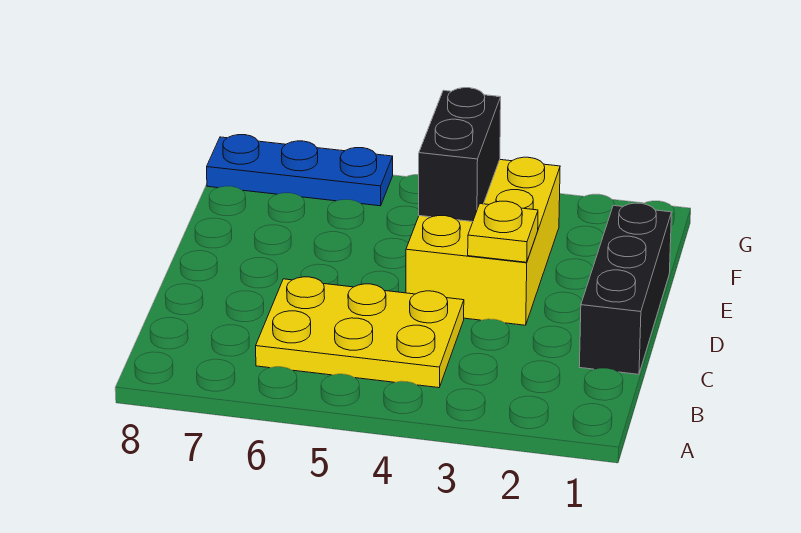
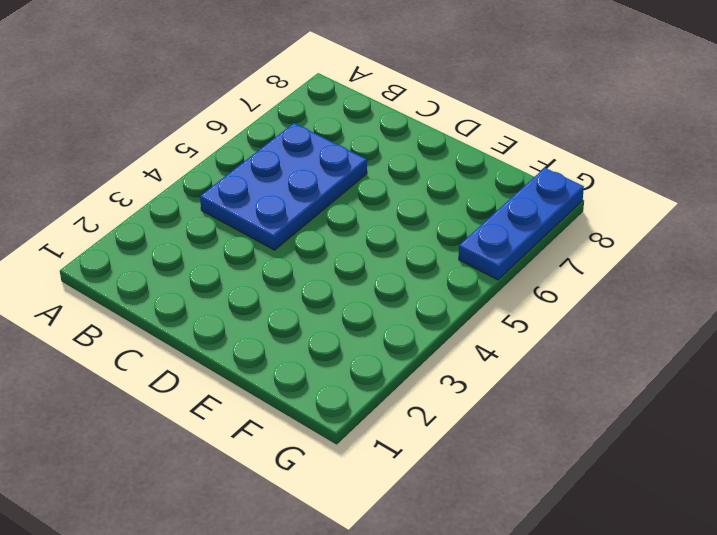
blue 2x3 plate [200,123,367,250] -> yellow 2x3 plate [256,277,464,388]
none -> black 1x3 brick [579,203,672,374]
none -> yellow 2x3 brick [406,157,560,325]

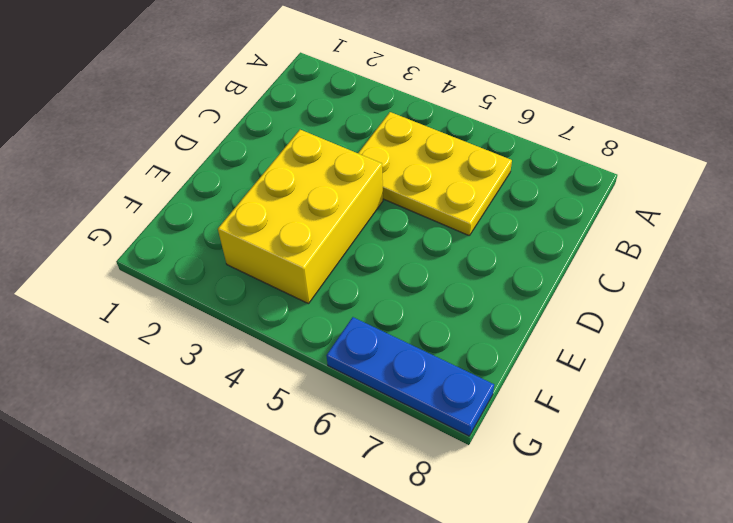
none -> black 1x3 brick [579,203,672,374]
none -> yellow 1x1 plate [468,201,538,262]

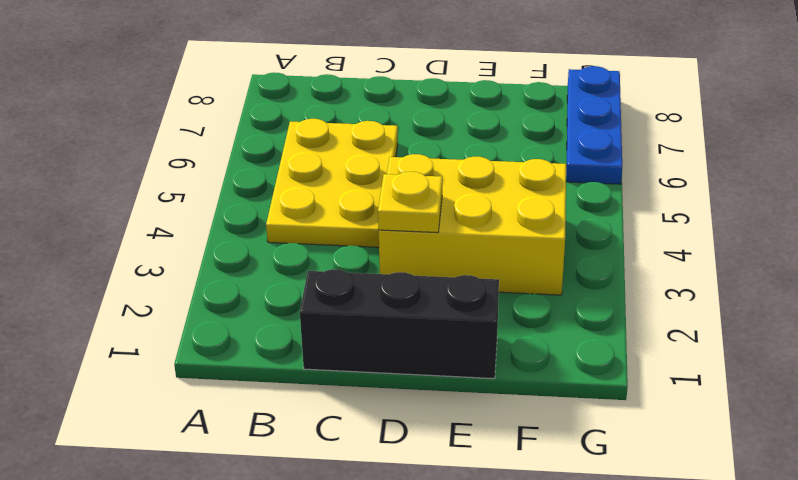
none -> black 1x2 brick [419,88,501,222]

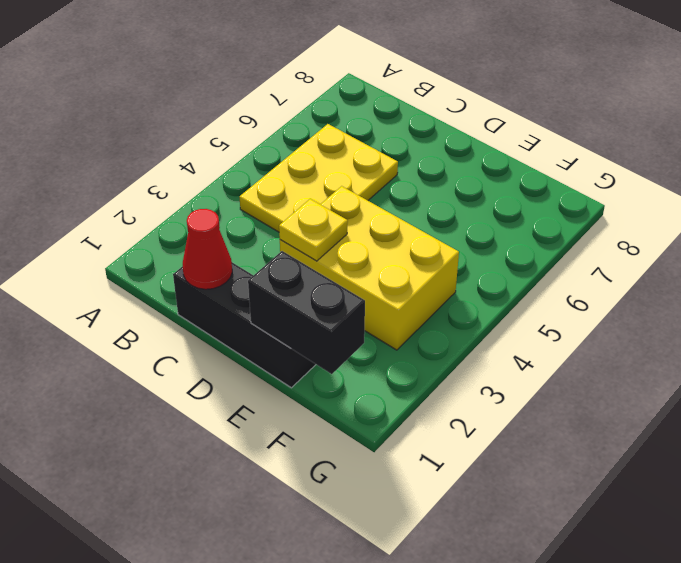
red 1x1 cone [183,209,232,289] -> none
black 1x2 brick [248,251,365,374] -> black 1x2 brick moved to [419,88,501,222]
none -> blue 1x3 plate [207,135,393,206]

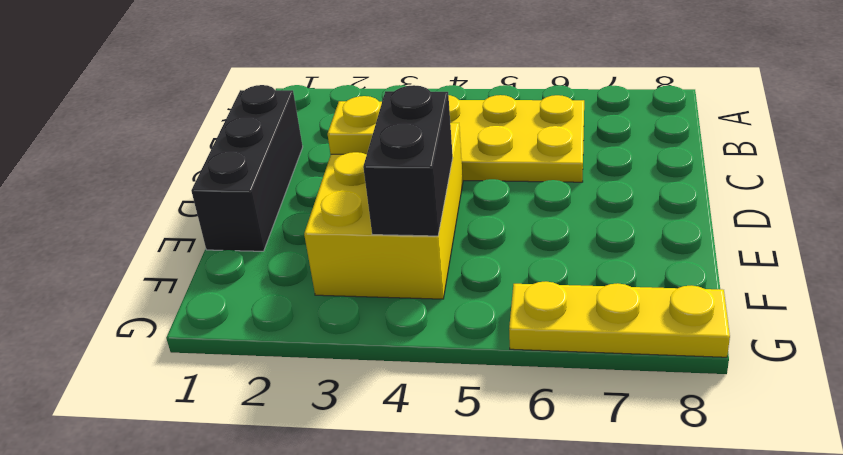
yellow 1x3 plate [509,282,730,357] -> blue 1x3 plate [207,135,393,206]

